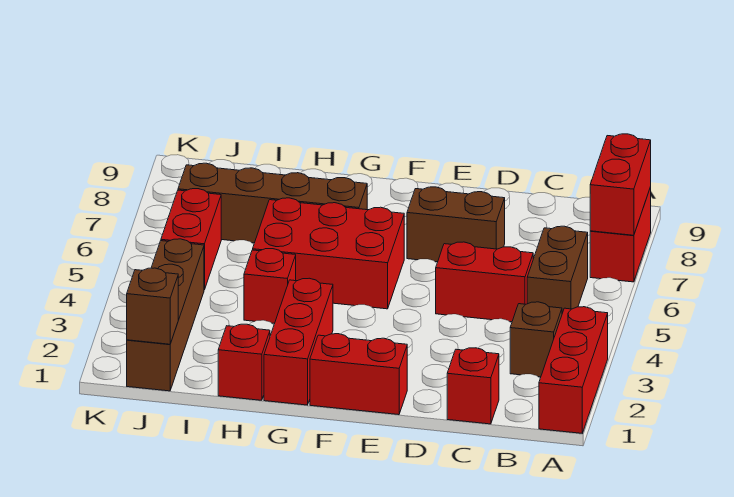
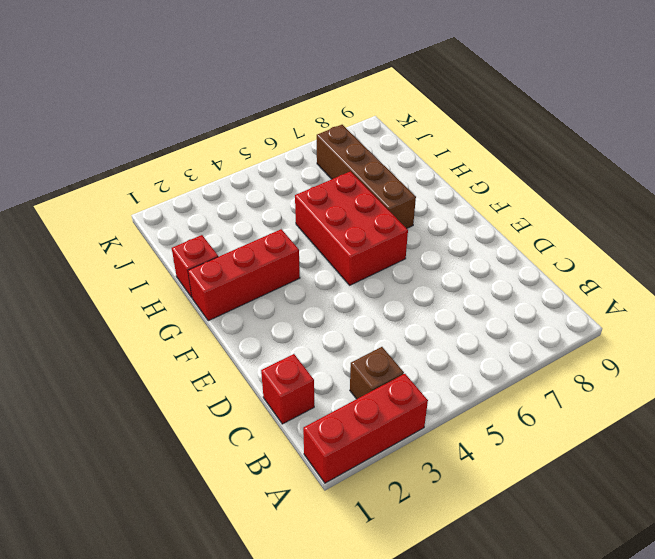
none -> red 1x2 brick [590,187,651,282]
none -> brown 1x2 brick [527,226,588,313]
none -> red 1x2 brick [436,242,533,322]

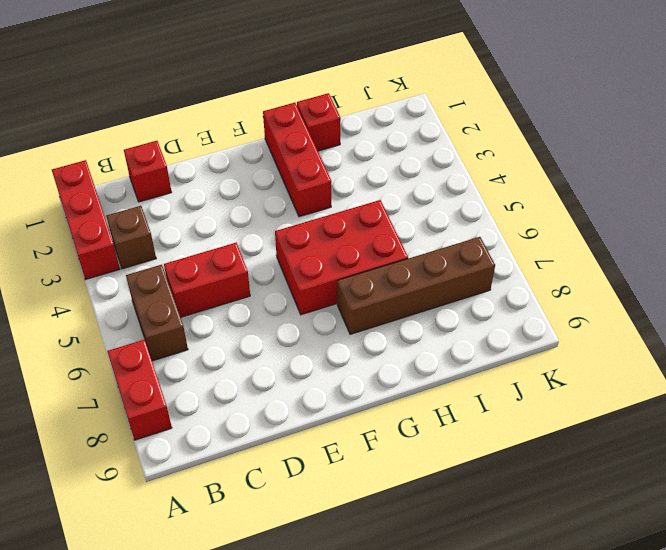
none -> brown 1x2 brick [407,187,505,262]
none -> red 1x2 brick [310,334,407,415]
none -> red 1x1 brick [244,249,296,323]

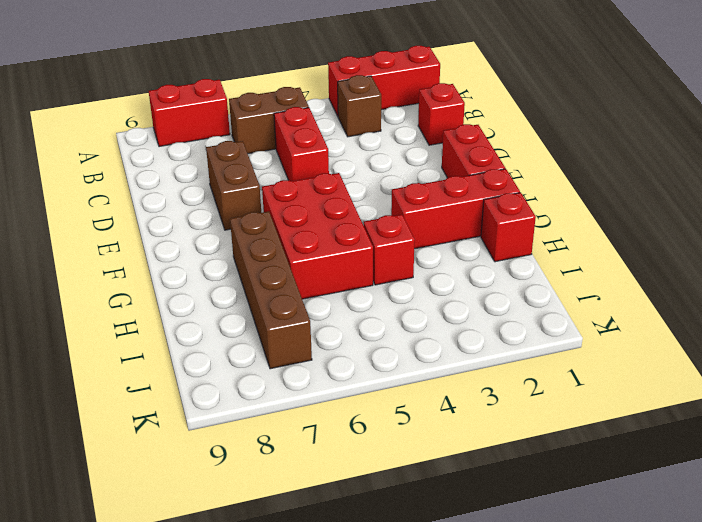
none -> brown 1x4 brick [127,239,204,391]
none -> red 1x2 brick [161,189,221,290]
none -> red 1x2 brick [590,134,651,235]

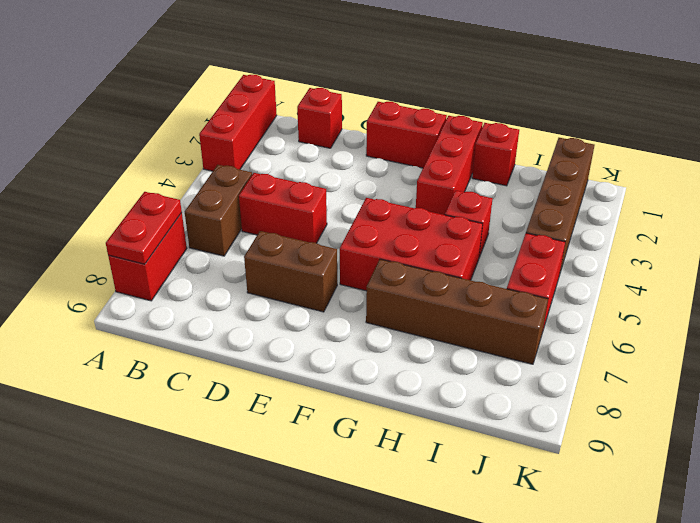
red 1x2 plate [106,192,182,264] -> red 1x2 brick [590,134,651,235]
none -> brown 1x1 brick [510,302,562,377]
none -> brown 1x1 brick [127,268,178,344]

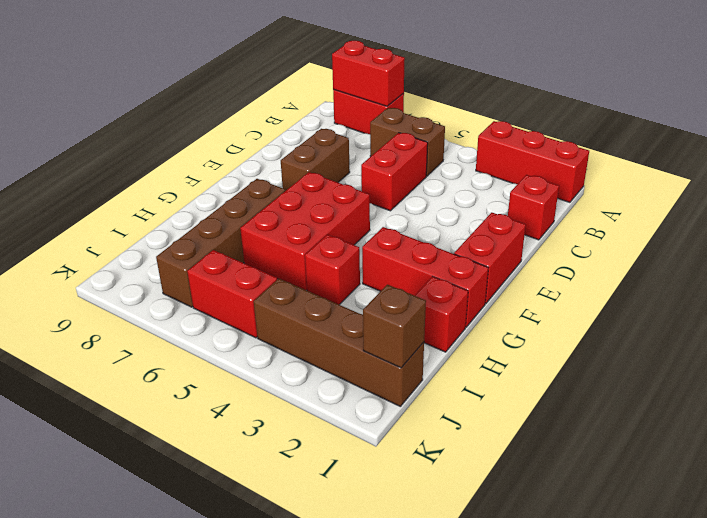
none -> brown 1x1 brick [510,302,562,377]

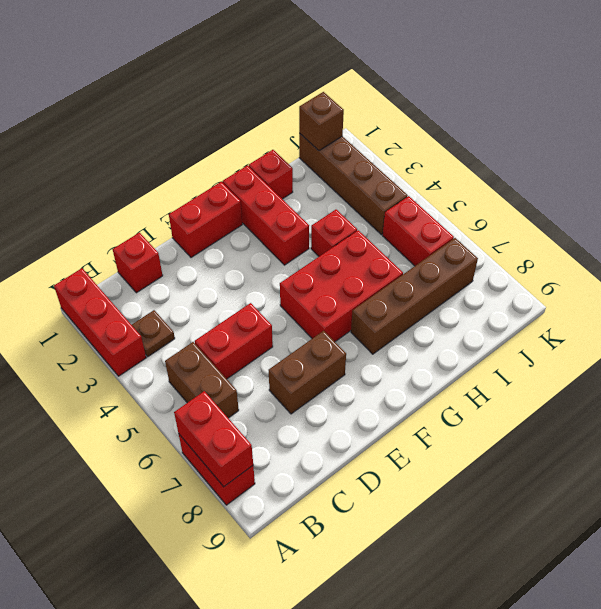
brown 1x1 plate [132,310,175,357] -> brown 1x1 brick [510,302,562,377]

